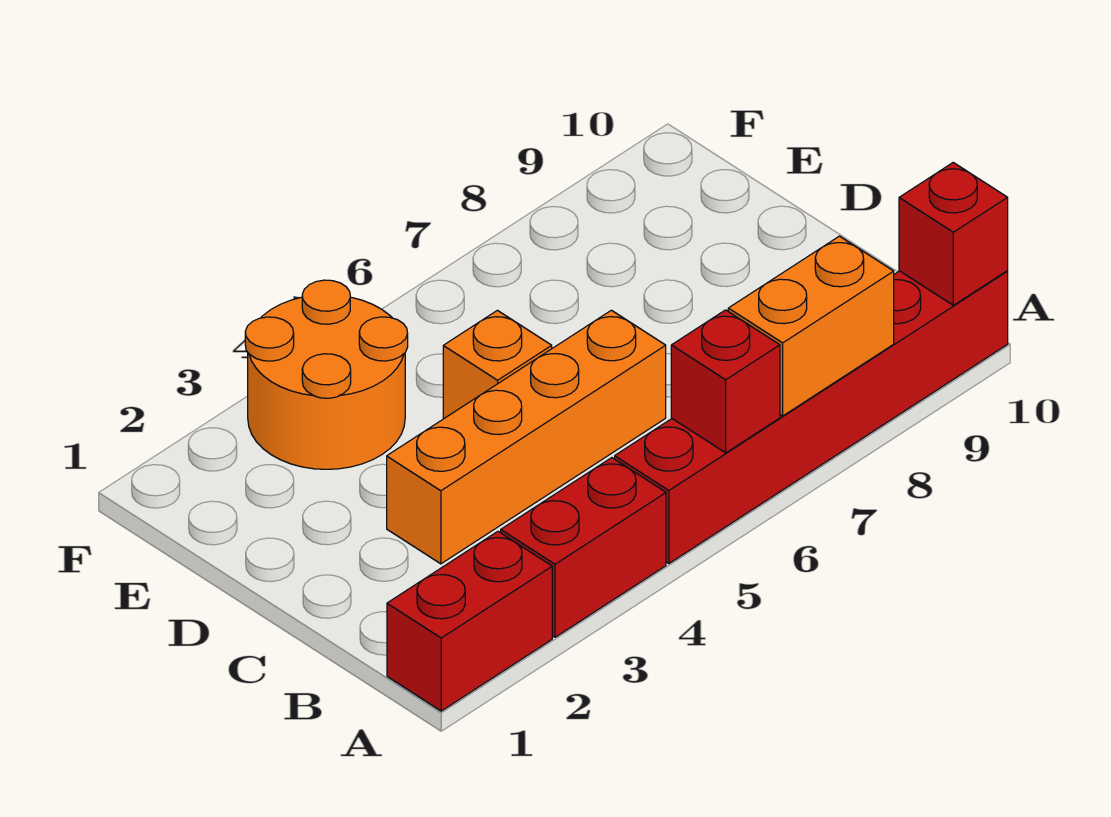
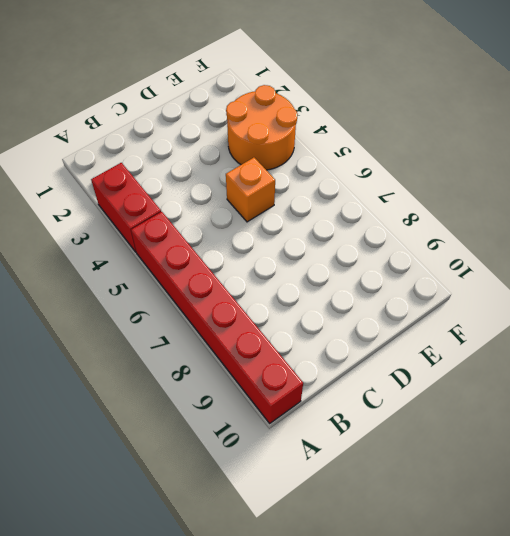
none -> red 1x2 brick [387,532,552,711]
none -> orange 1x4 brick [387,310,666,564]

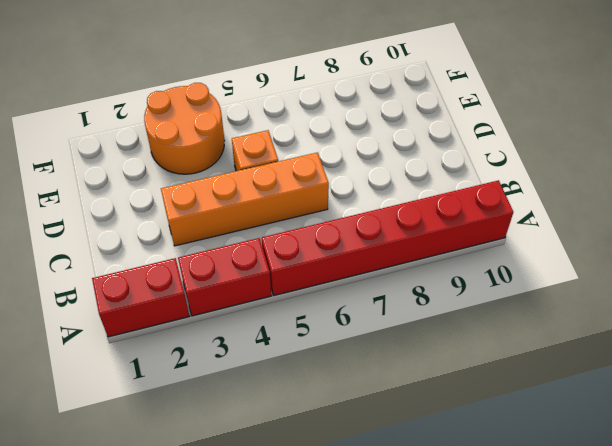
none -> red 1x1 brick [671,310,780,453]
none -> orange 1x2 brick [728,236,894,416]

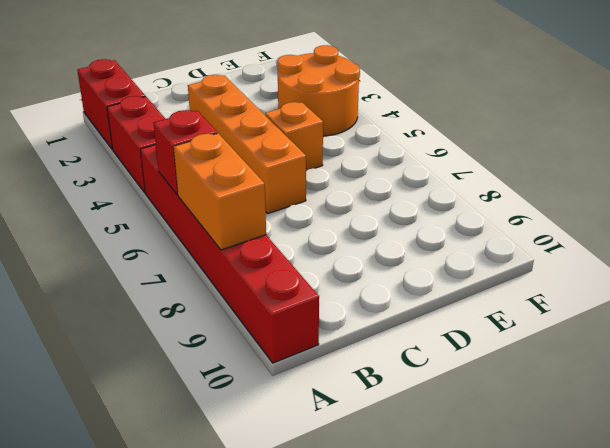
none -> red 1x1 brick [899,163,1008,305]

